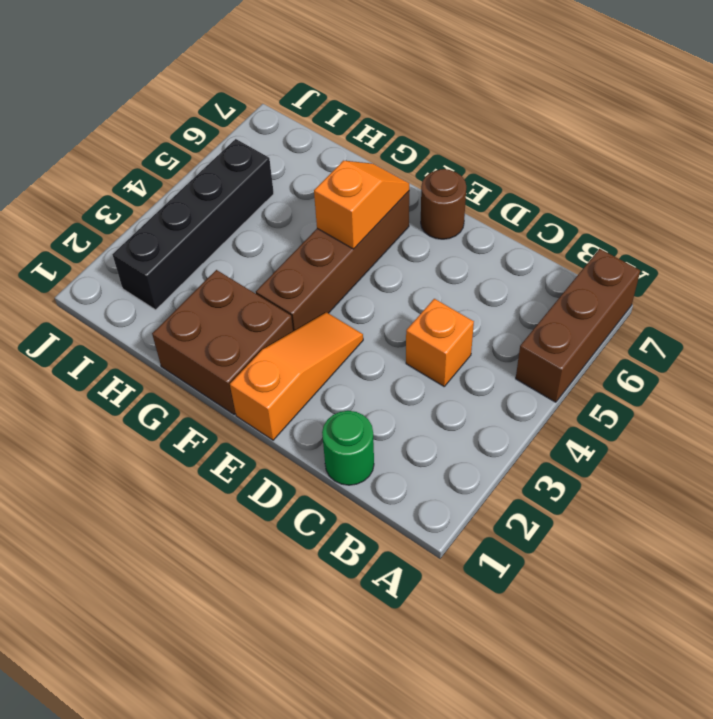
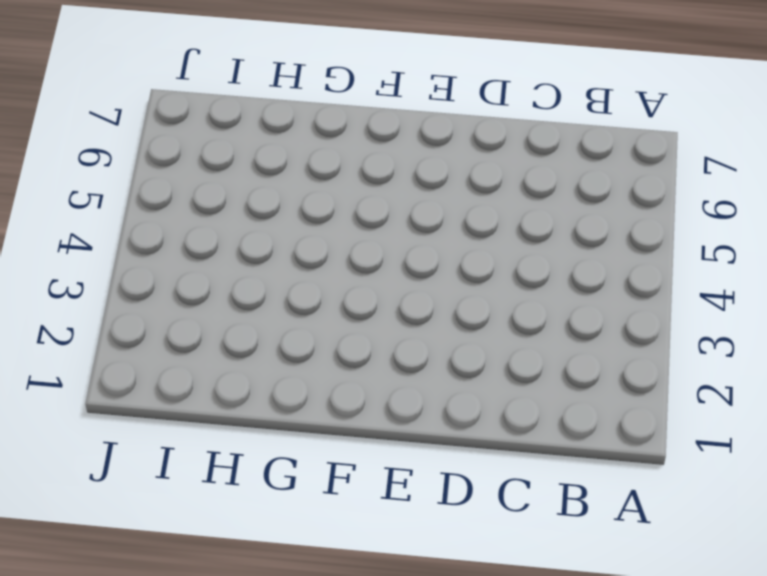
none -> brown 1x3 brick [516,249,640,402]
none -> green 1x1 round brick [322,411,374,485]

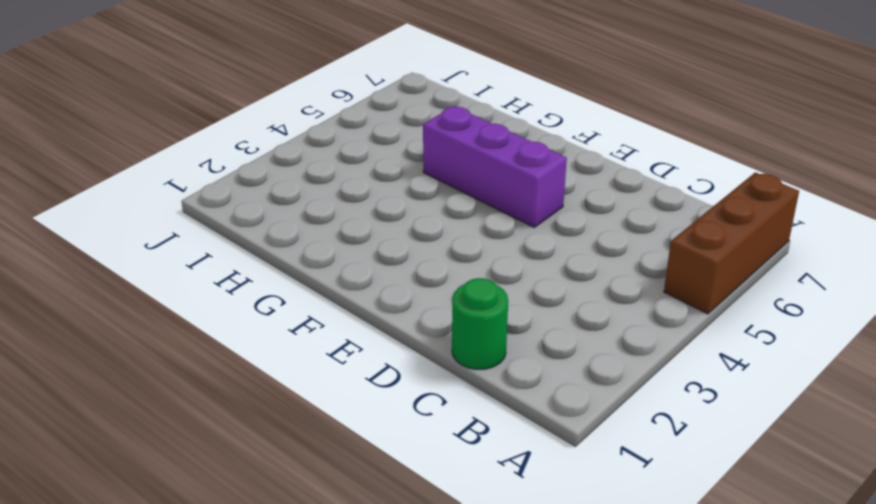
purple 1x3 brick [423,106,567,227] -> brown 1x4 brick [256,191,409,331]
none -> orange 1x1 brick [406,299,474,386]
none -> orange 1x3 slope [230,312,363,440]

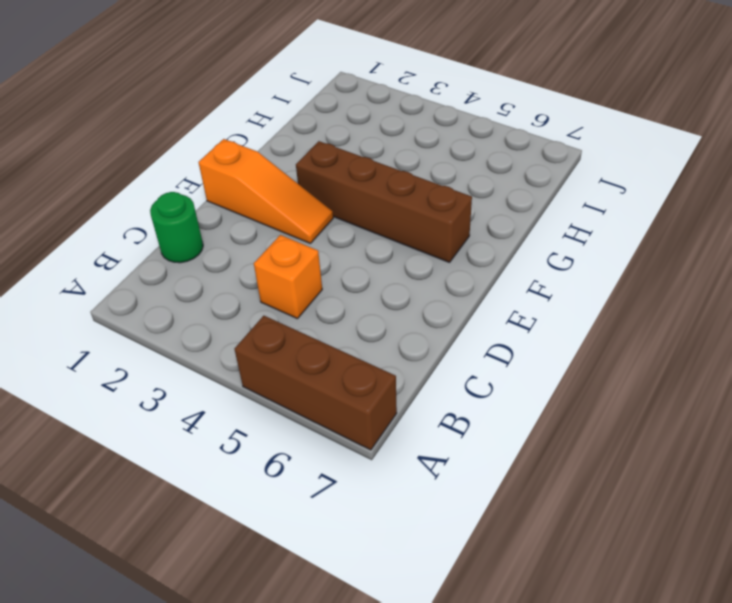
none -> brown 1x1 round brick [421,169,466,239]
none -> brown 2x2 brick [152,270,293,415]

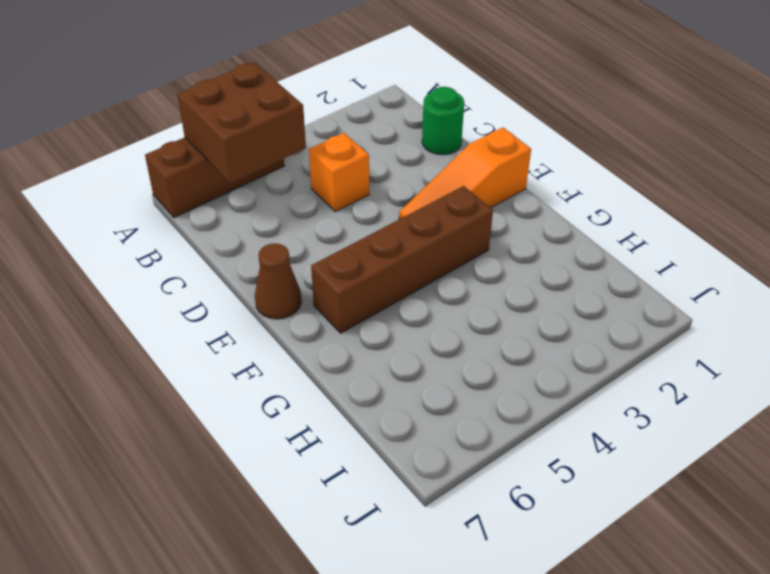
brown 2x2 brick [177,62,306,183] -> brown 2x2 brick moved to [152,270,293,415]
brown 1x1 cone [255,243,302,319] -> brown 1x1 round brick [421,169,466,239]
none -> black 1x4 brick [112,139,274,310]
none -> orange 1x2 slope [314,161,409,249]

